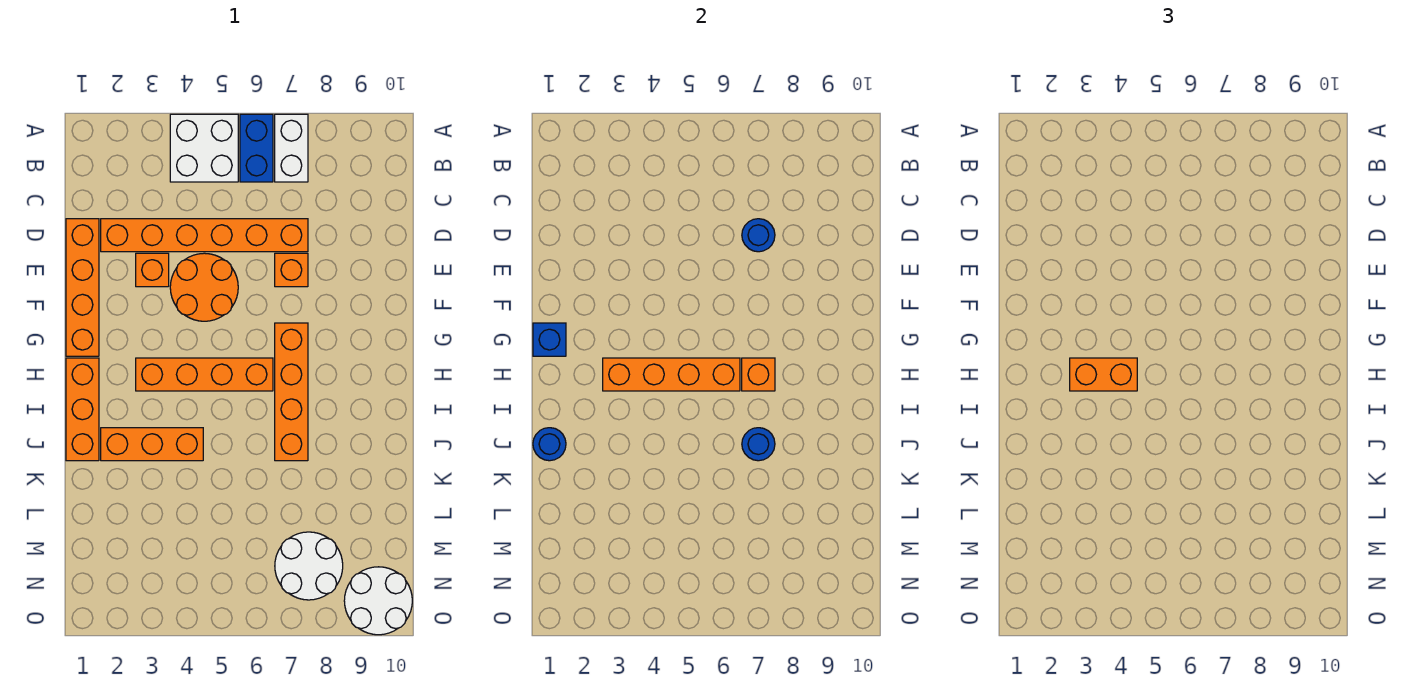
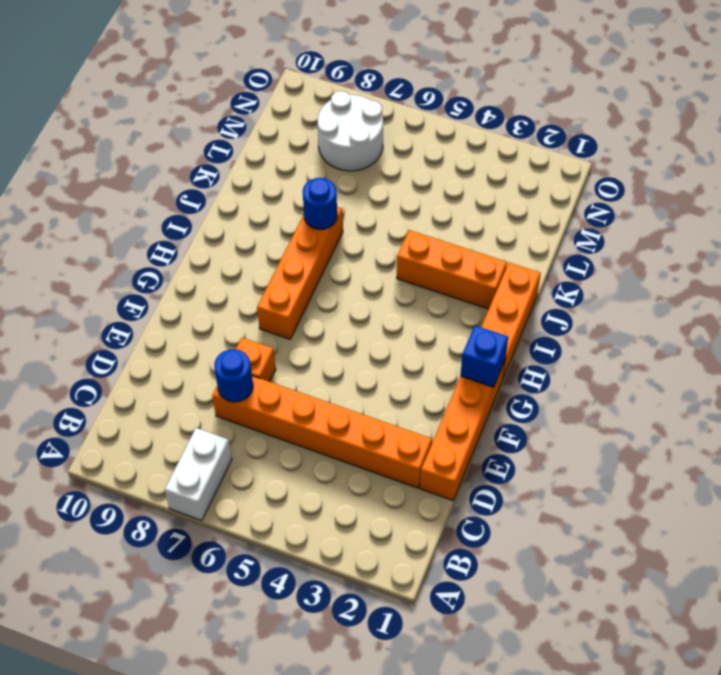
none -> white 2x2 brick [170,114,238,182]
none -> blue 1x2 brick [240,114,273,182]
none -> orange 1x1 brick [136,253,169,287]

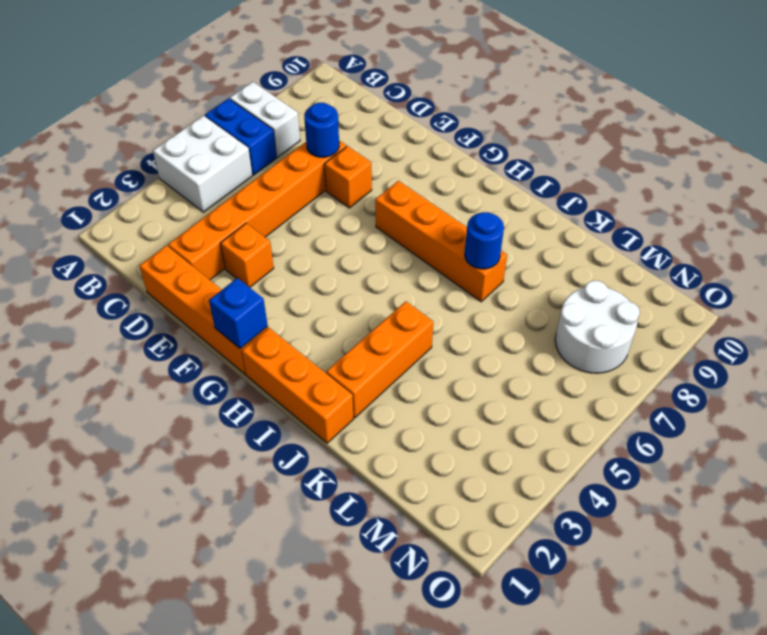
none -> orange 2x2 round brick [170,253,238,321]
none -> orange 1x4 brick [136,358,273,391]
none -> white 2x2 round brick [344,567,412,635]

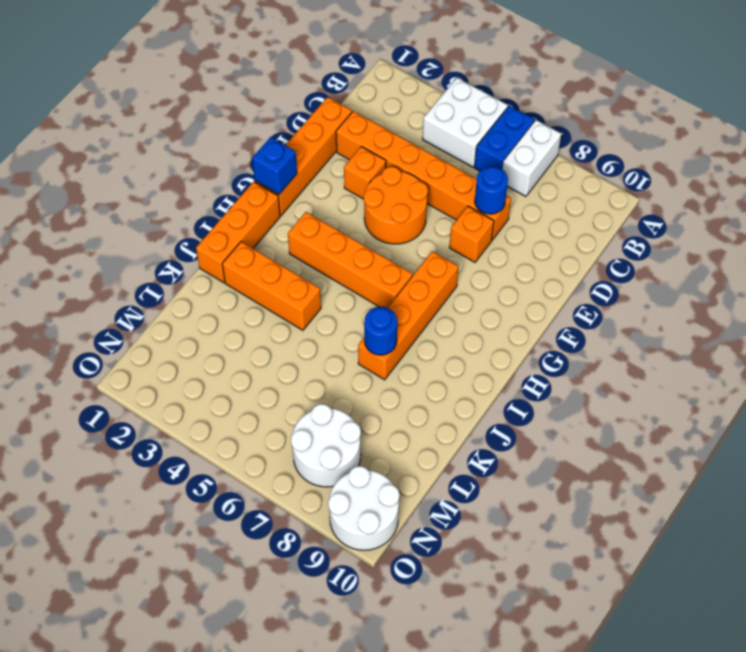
none -> orange 1x4 brick [603,358,740,391]
none -> orange 1x1 brick [742,358,775,391]
none -> blue 1x1 round brick [533,428,566,461]

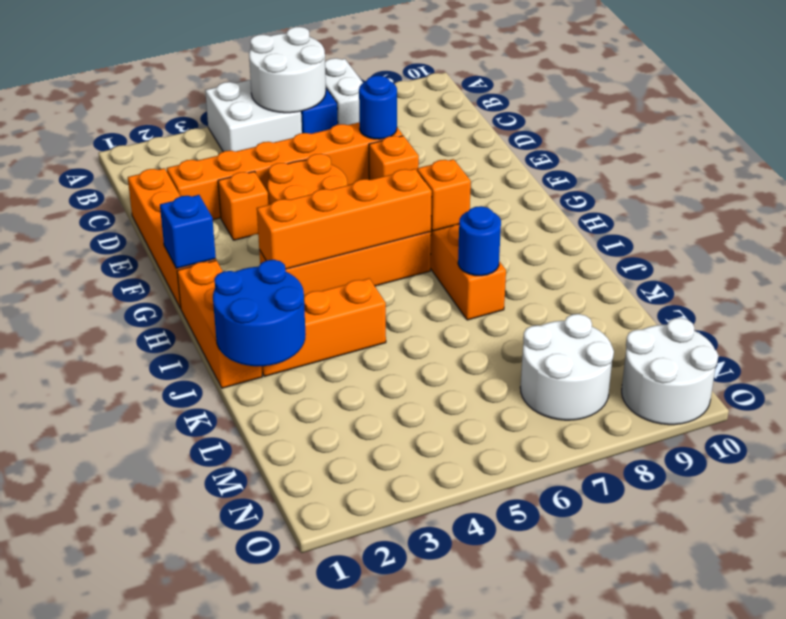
white 2x2 round brick [249,27,326,113] -> none
blue 2x2 round brick [213,260,306,366] -> blue 1x1 round brick [533,428,566,461]
none -> orange 1x2 brick [1070,358,1137,391]

